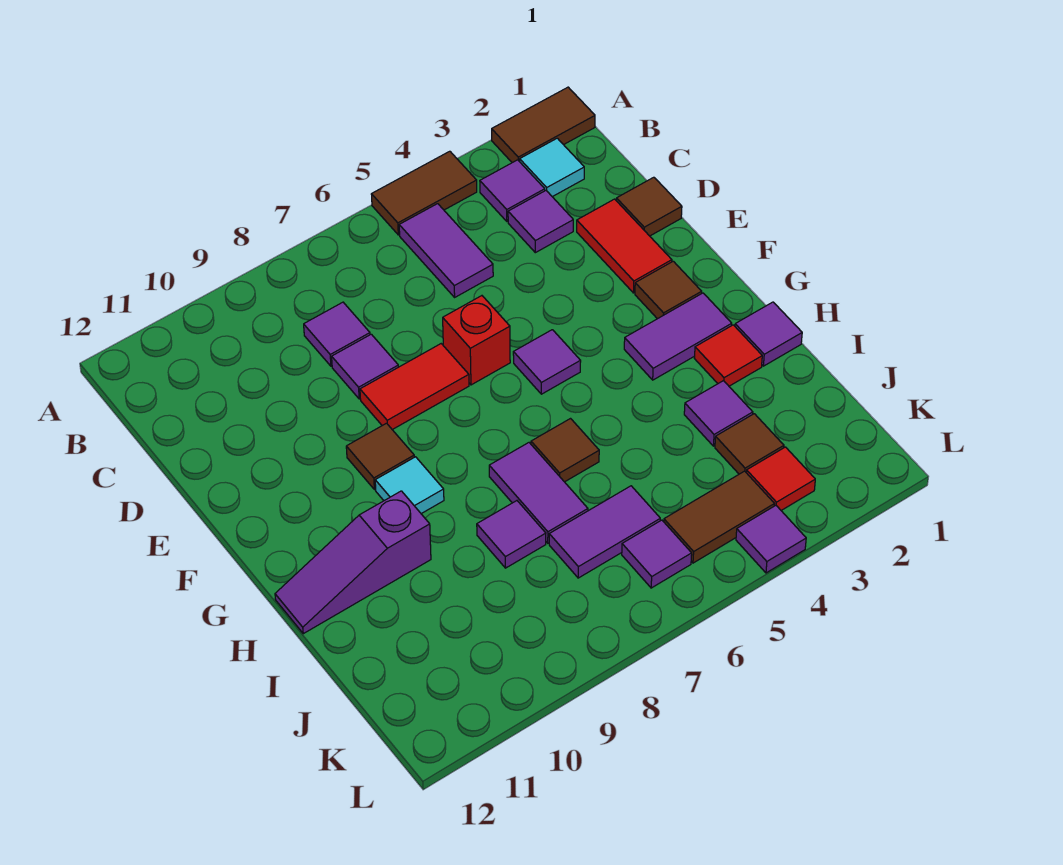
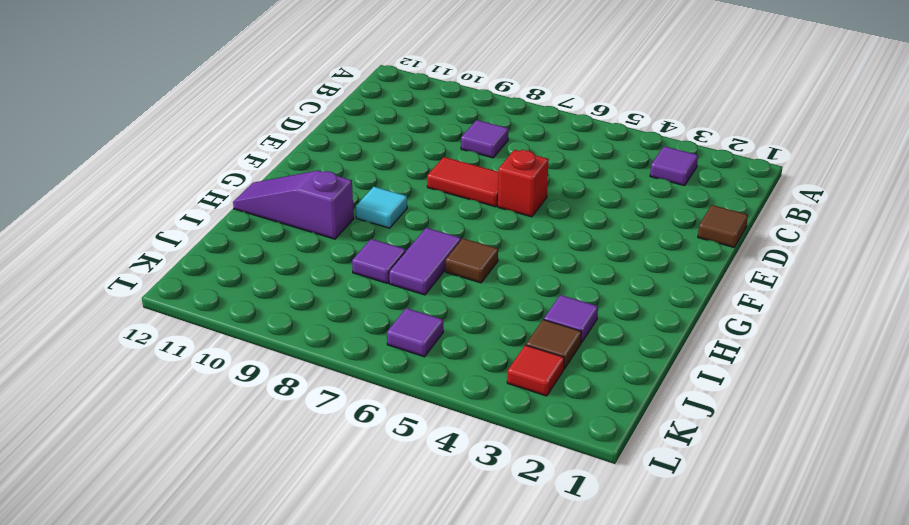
none -> brown 1x2 tile [492,87,595,163]
none -> brown 1x2 tile [371,151,477,235]
none -> cyan 1x1 tile [520,138,584,197]
none -> purple 1x2 tile [399,204,493,297]

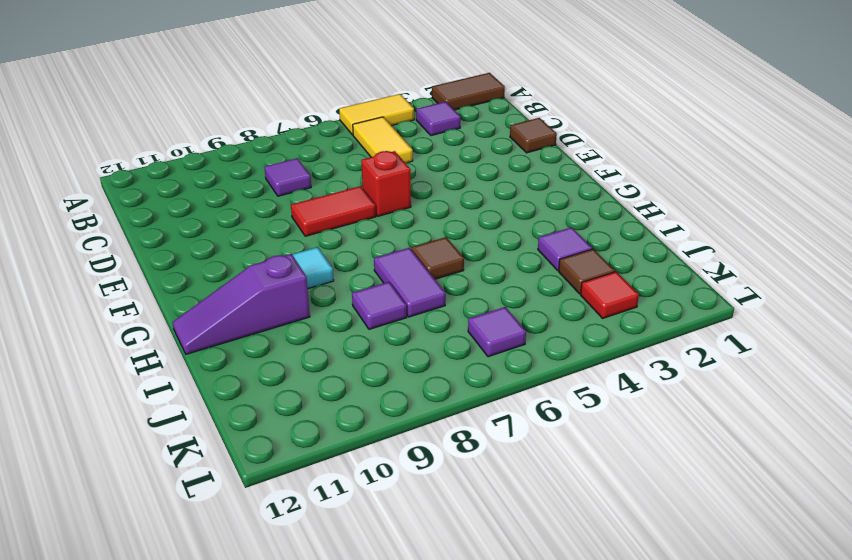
yellow 1x2 tile [339,94,414,135] -> brown 1x2 tile [371,151,477,235]
yellow 1x2 tile [353,117,413,163] -> purple 1x2 tile [399,204,493,297]
none -> cyan 1x1 tile [520,138,584,197]
none -> purple 1x1 tile [508,191,573,253]
none -> red 1x2 tile [577,199,672,293]
none -> purple 1x1 tile [332,334,398,399]

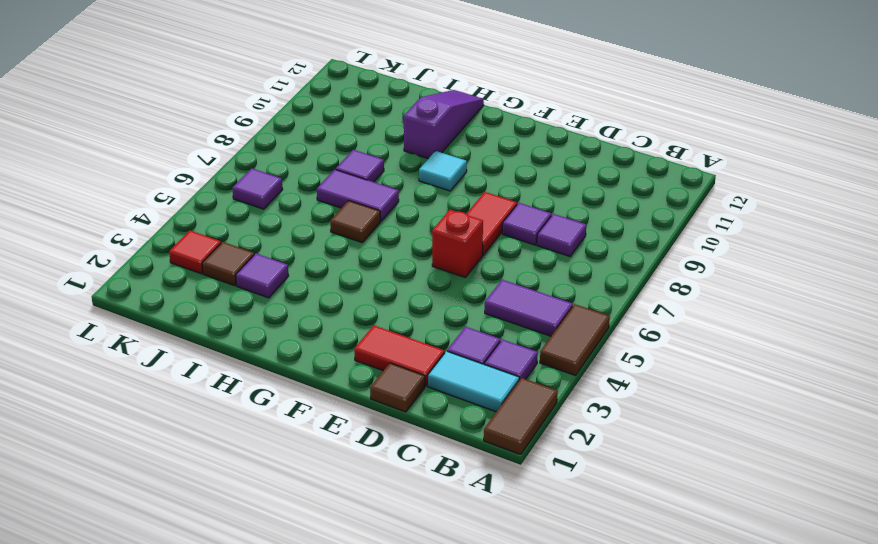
cyan 1x2 tile [428,351,519,412] -> cyan 1x1 tile [520,138,584,197]
none -> brown 1x1 tile [635,261,702,319]
none -> purple 1x1 tile [513,330,581,394]
none -> brown 1x1 tile [346,423,414,490]
none -> purple 1x2 tile [624,293,732,380]

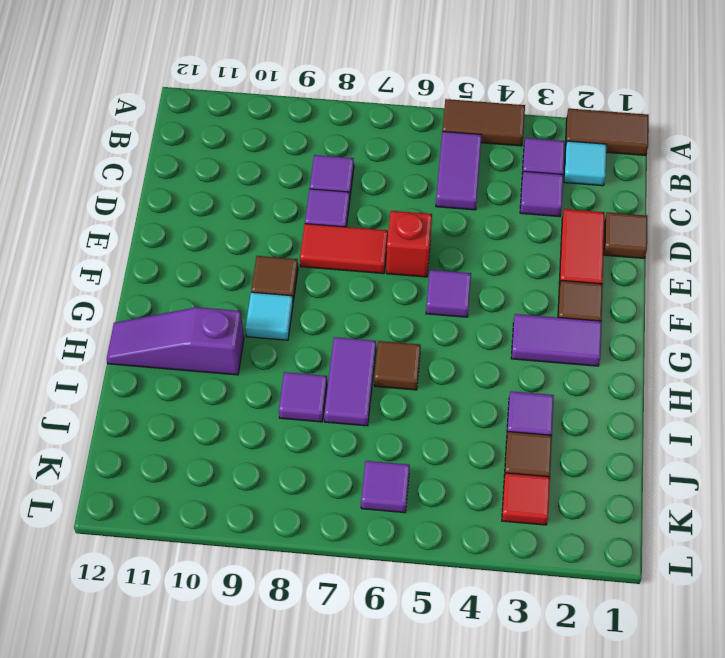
none -> purple 1x1 tile [735,302,802,366]
none -> red 1x1 tile [694,325,762,386]
none -> purple 1x2 tile [549,486,660,578]
none -> brown 1x2 tile [664,471,774,563]

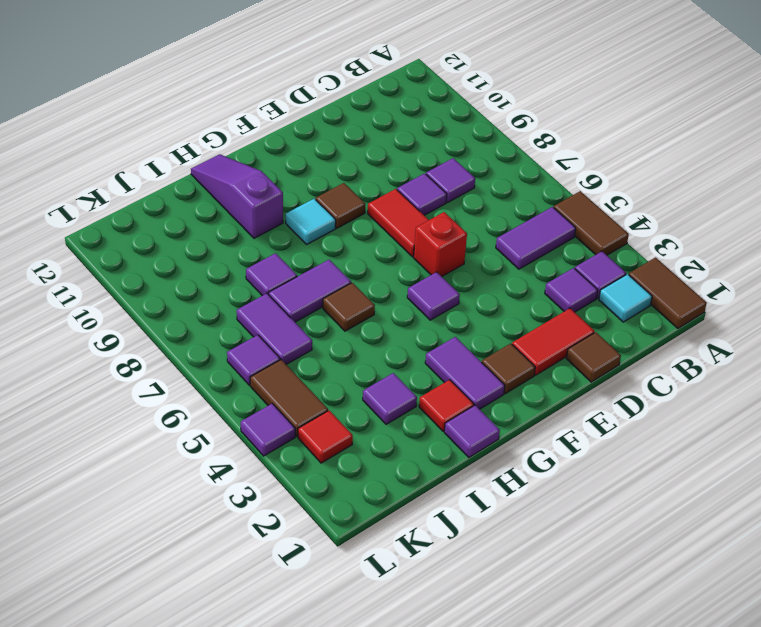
none -> brown 1x1 tile [715,414,784,474]

